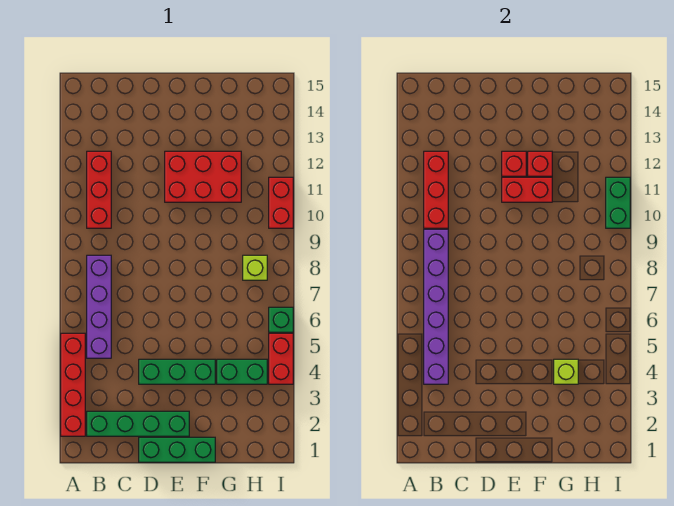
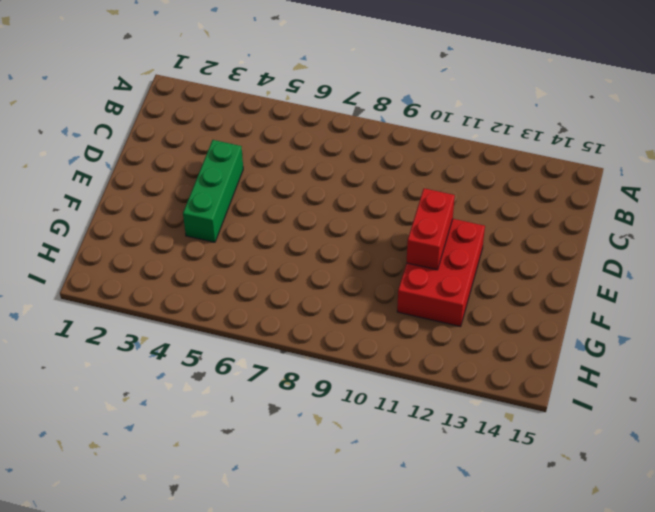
none -> red 1x4 brick [61,333,85,436]
none -> green 1x4 brick [87,411,189,436]
none -> purple 1x4 brick [87,255,111,358]

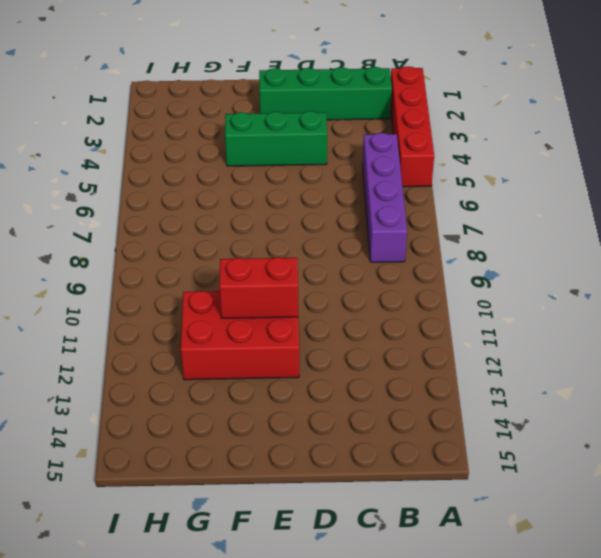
none -> red 1x3 brick [87,151,111,228]
none -> green 1x3 brick [139,437,215,462]
none -> green 1x2 brick [217,359,267,384]

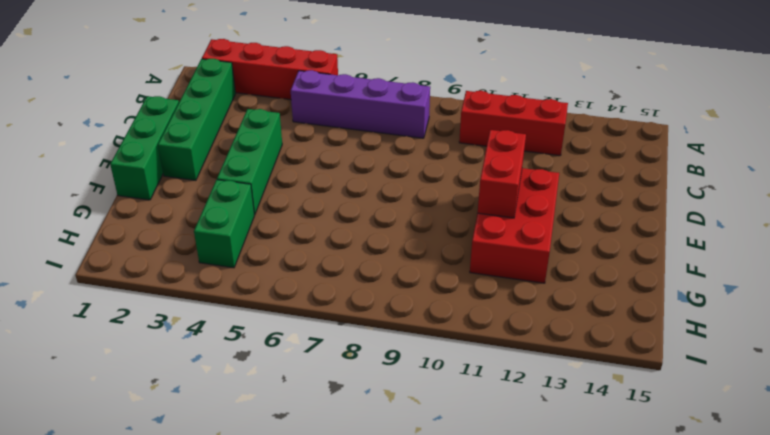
none -> lime 1x1 brick [243,255,267,280]
none -> red 1x2 brick [269,333,293,384]
none -> green 1x1 brick [269,307,293,332]

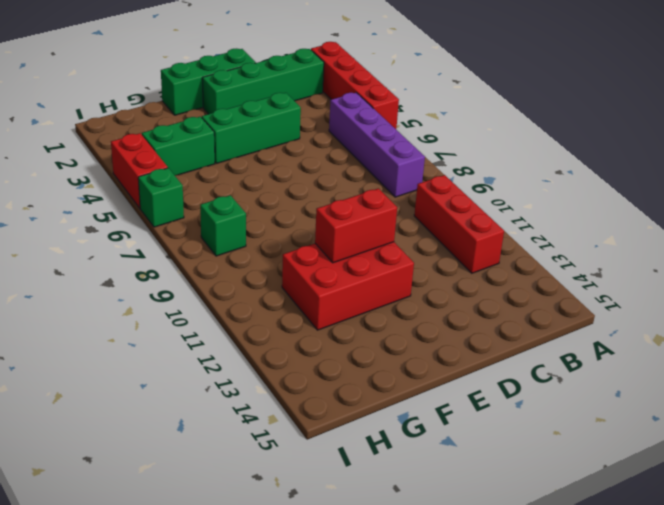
green 1x1 brick [200,195,246,256] -> lime 1x1 brick [243,255,267,280]
none -> red 1x2 brick [269,177,293,228]
none -> purple 1x6 brick [424,229,448,384]
none -> red 1x3 brick [424,151,448,228]

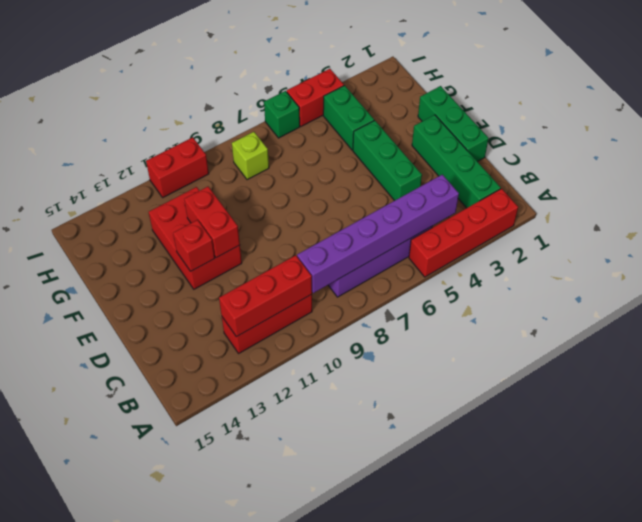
none -> red 1x1 brick [528,151,552,176]
none -> lime 1x1 brick [554,359,578,384]
none -> green 1x2 brick [606,177,630,228]

